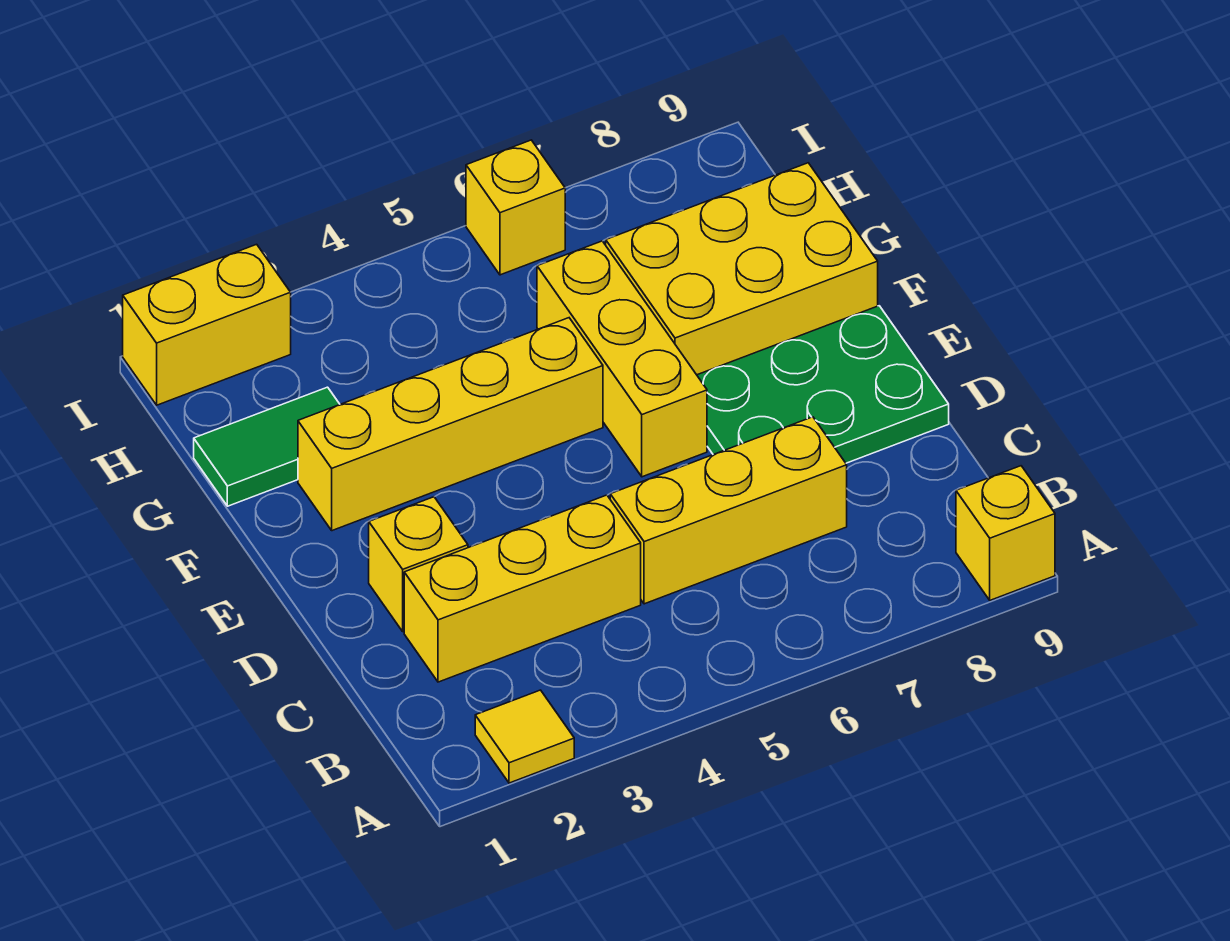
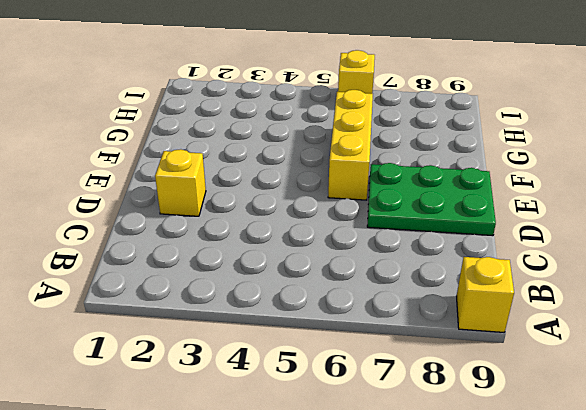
none -> yellow 1x1 tile [475,690,574,783]
none -> yellow 1x3 brick [404,495,641,682]
none -> yellow 1x3 brick [610,417,847,604]

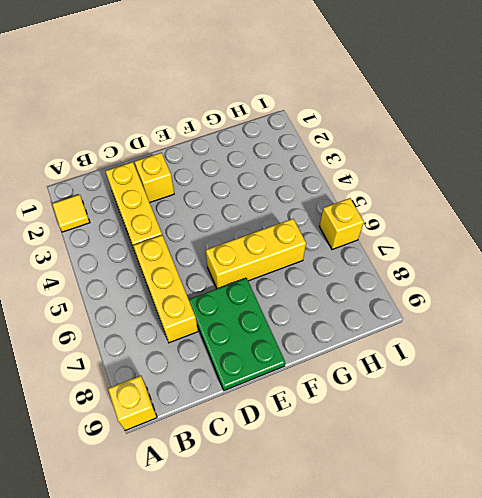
none -> yellow 1x4 brick [298,318,603,531]
none -> yellow 2x3 brick [606,163,878,375]
none -> green 1x2 tile [194,387,340,506]

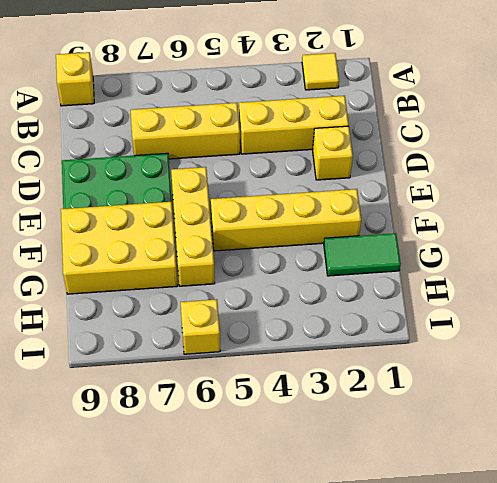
none -> yellow 1x2 brick [123,244,291,405]

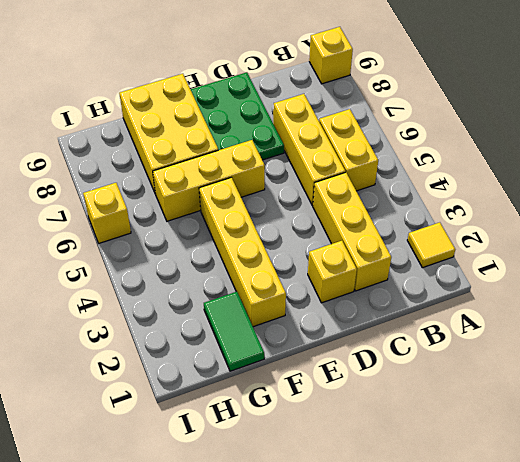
yellow 1x2 brick [319,109,378,191] -> yellow 1x2 brick moved to [123,244,291,405]

